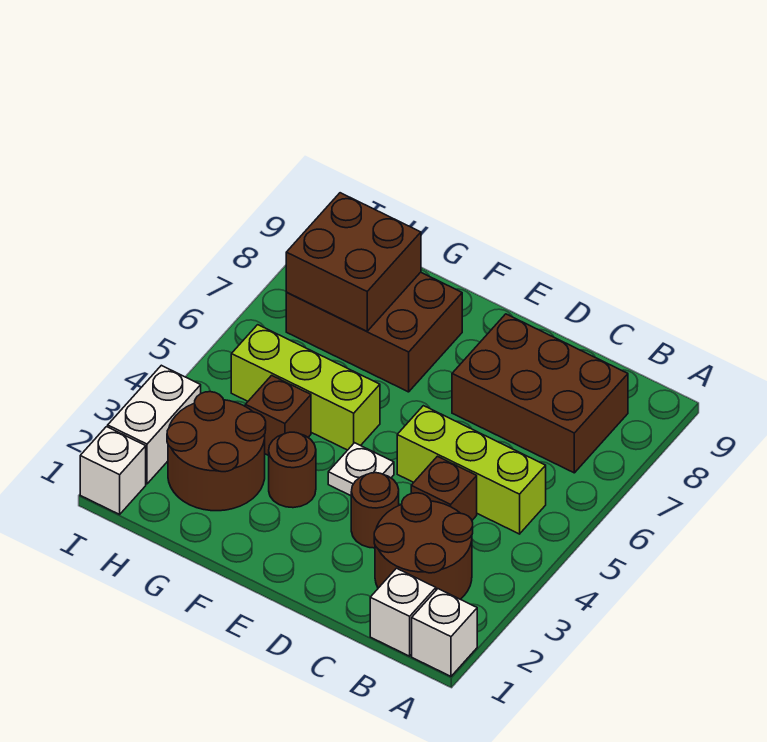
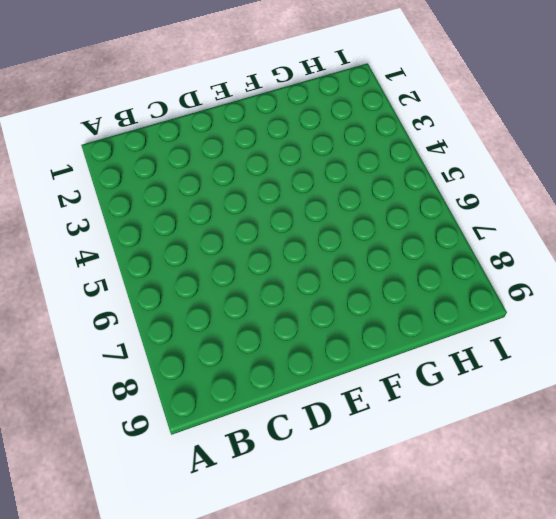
none -> white 1x1 brick [412,589,477,676]
none -> white 1x1 brick [370,568,436,656]
none -> brown 2x2 round brick [374,493,473,599]

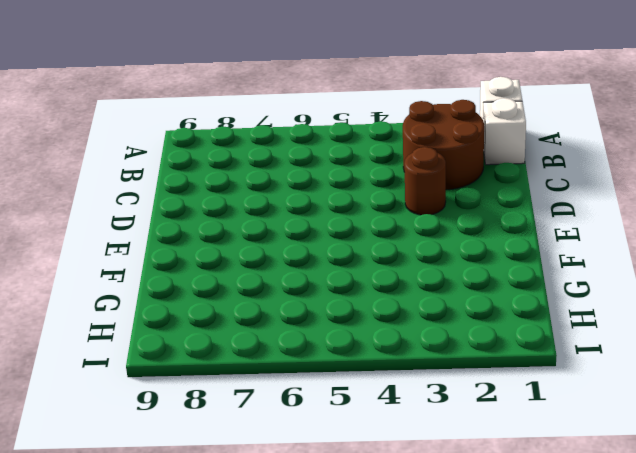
none -> lime 1x3 brick [397,406,546,534]
none -> brown 2x3 brick [452,314,628,473]
none -> brown 1x1 brick [411,456,477,520]

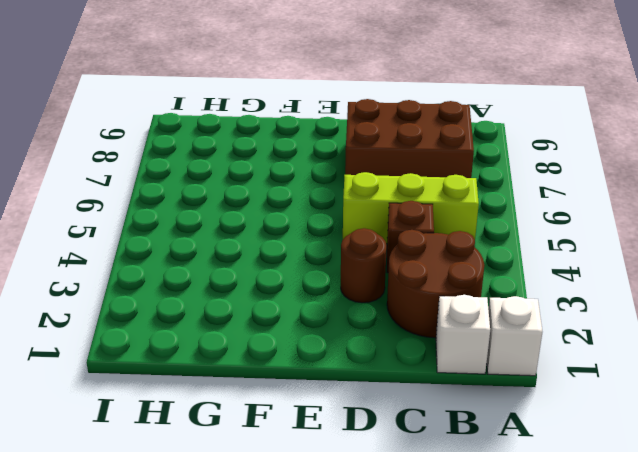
none -> white 1x1 plate [328,443,394,496]
none -> brown 1x1 round brick [269,432,316,508]
none -> lime 1x3 brick [231,325,380,450]

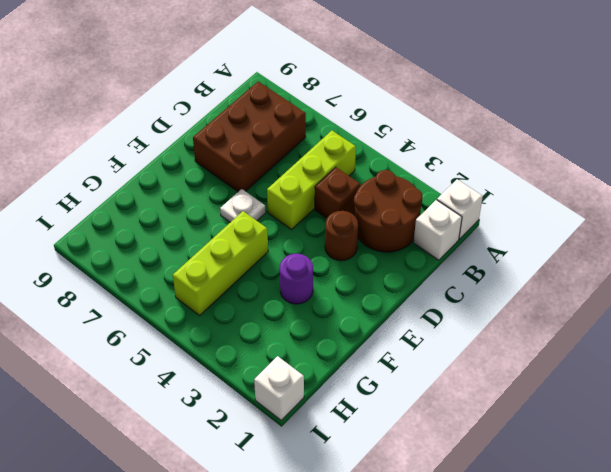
white 1x1 plate [220,189,266,222] -> white 1x1 plate moved to [328,443,394,496]
purple 1x1 round brick [280,254,313,304] -> brown 1x1 round brick [269,432,316,508]
none -> brown 2x3 brick [286,272,462,392]
none -> brown 2x2 round brick [167,392,266,511]
none -> brown 1x1 brick [245,375,311,456]

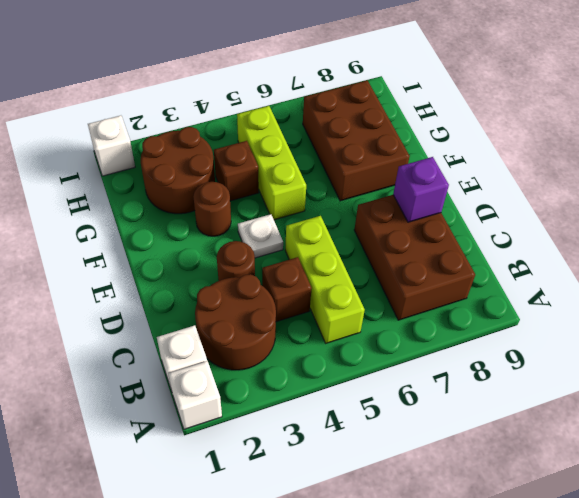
purple 1x1 brick [393,157,449,222] -> none
none -> white 1x2 brick [108,365,201,484]
none -> brown 2x2 brick [286,193,421,331]

